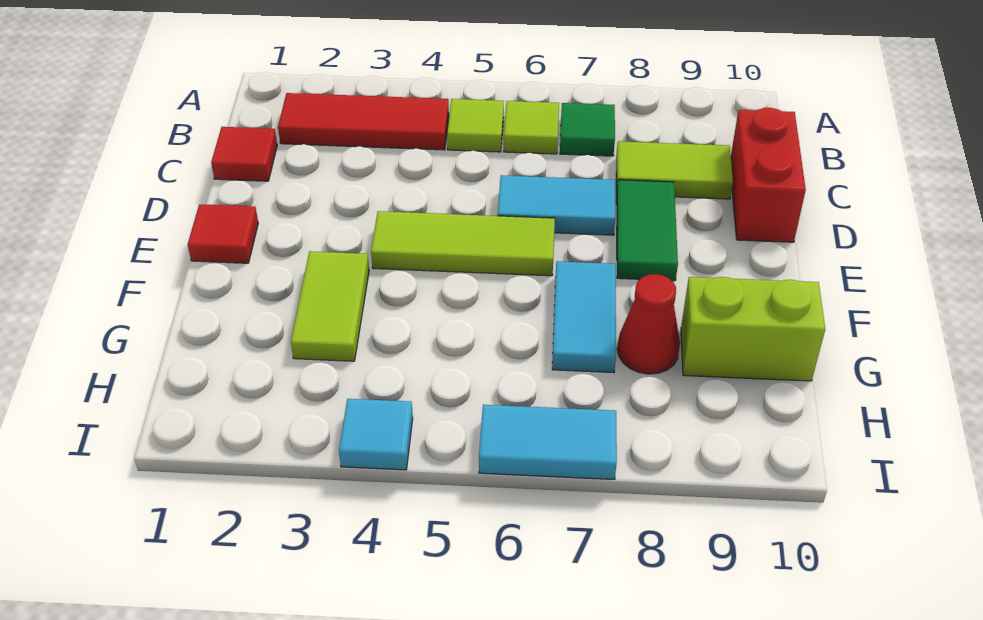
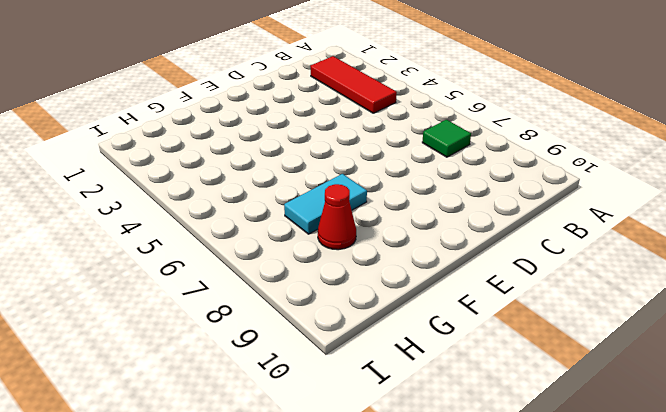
none -> lime 1x1 tile [447,99,504,152]
none -> lime 1x1 tile [504,101,559,154]
none -> red 1x1 tile [211,127,277,181]

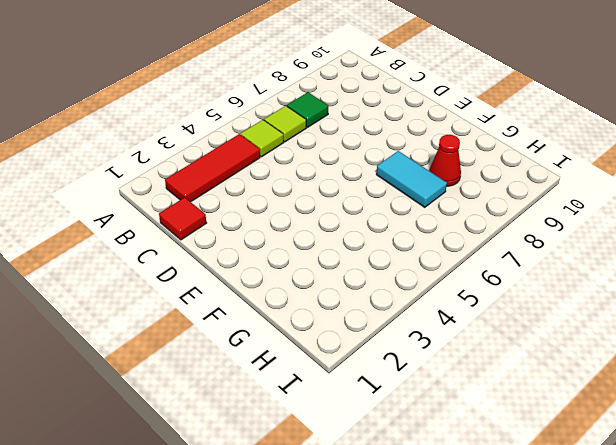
none -> lime 1x2 tile [616,141,733,199]
none -> red 1x2 brick [731,108,806,242]
none -> cyan 1x2 tile [498,175,615,235]

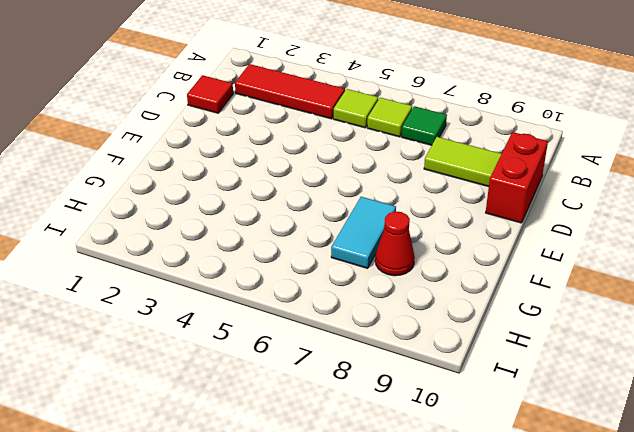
none -> cyan 1x2 tile [498,175,615,235]
none -> green 1x2 tile [616,180,678,281]
none -> red 1x1 tile [188,204,258,263]

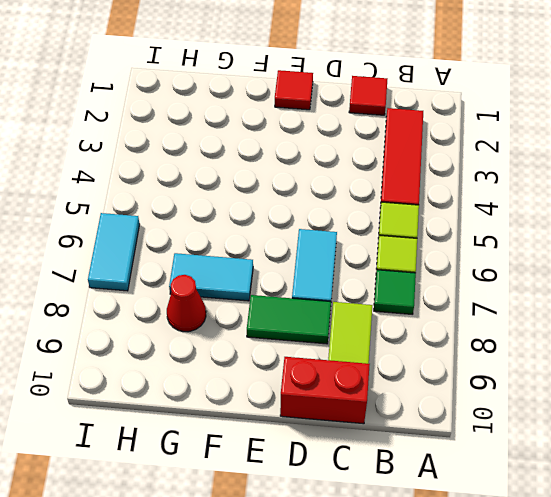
none -> lime 1x3 tile [371,211,555,276]
none -> lime 1x2 tile [291,251,369,361]
none -> lime 1x2 brick [681,277,825,381]

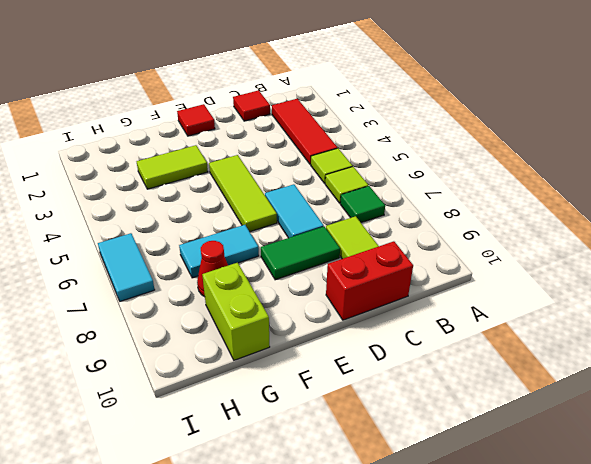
none -> cyan 1x1 tile [339,399,413,470]

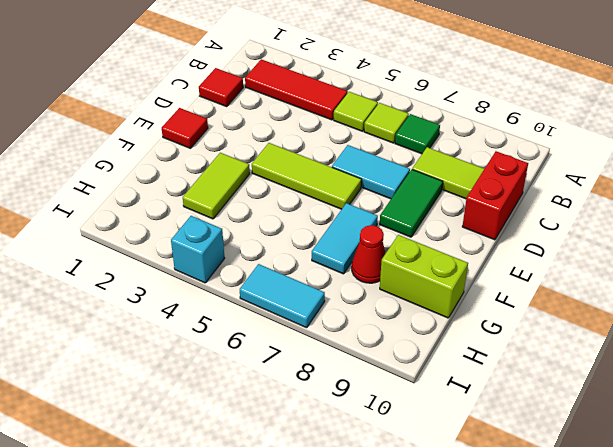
cyan 1x1 brick [171,216,225,283] -> cyan 1x1 tile [339,399,413,470]

